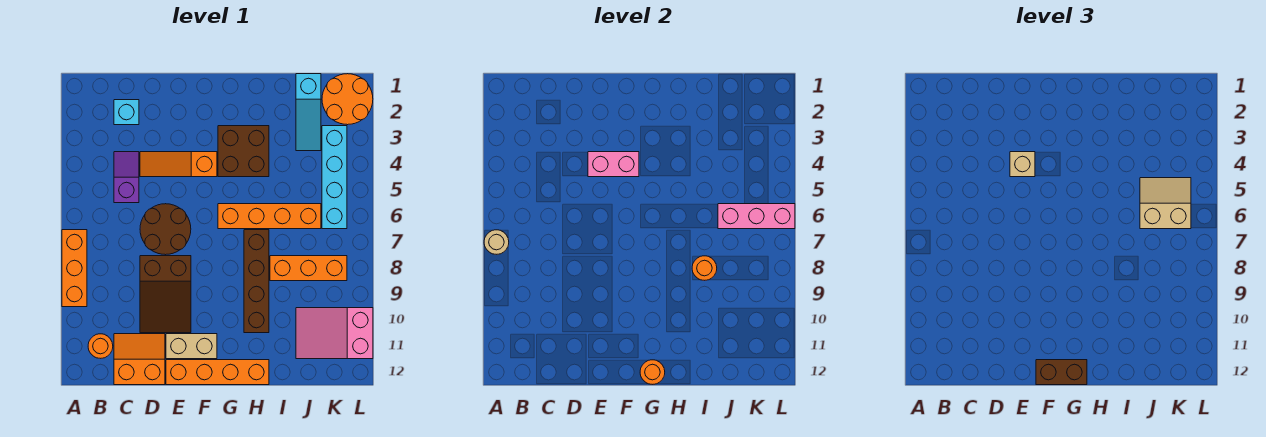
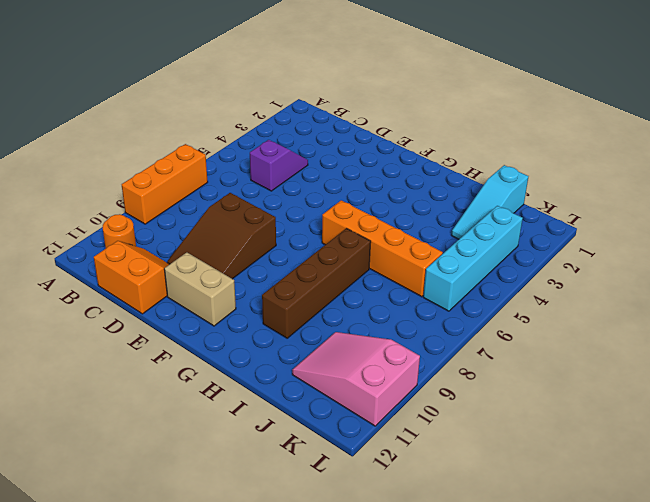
none -> cyan 1x1 brick [114,100,139,125]
none -> orange 1x3 slope [140,152,217,177]
none -> brown 2x2 round brick [140,204,191,255]

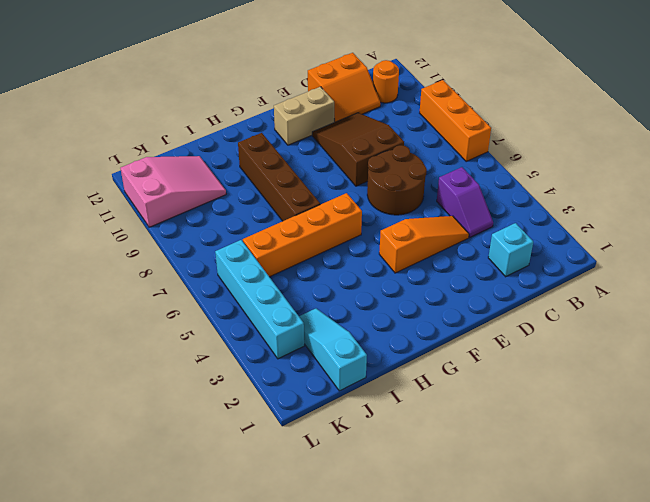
none -> orange 1x4 brick [166,360,269,385]
none -> brown 2x2 brick [218,126,269,177]
none -> orange 1x3 brick [270,256,347,281]

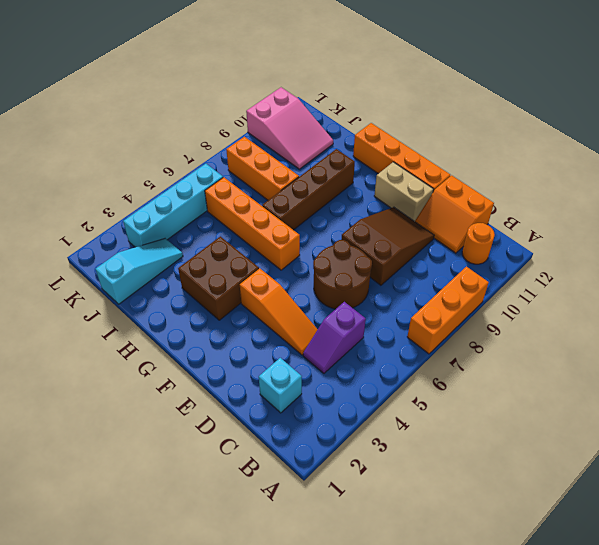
none -> orange 2x2 round brick [322,74,373,125]
none -> tan 1x1 round brick [484,230,509,254]
none -> pink 1x2 brick [588,152,639,177]

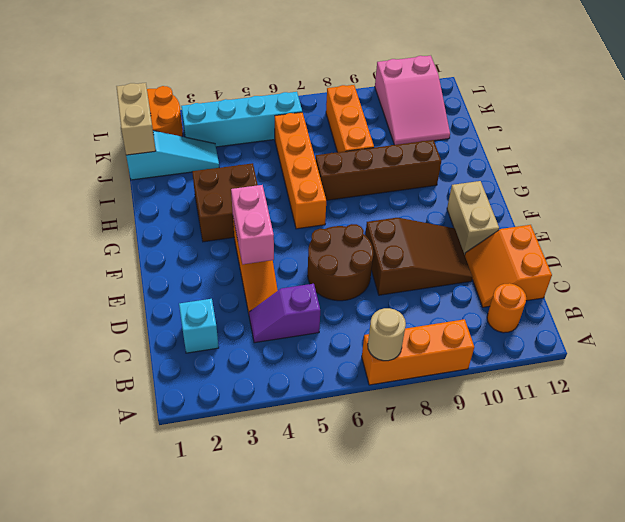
tan 1x2 brick [116,83,156,155] -> none
none -> orange 1x4 brick [166,360,269,385]
none -> orange 1x1 round brick [640,360,665,384]
none -> orange 1x1 round brick [692,256,717,280]

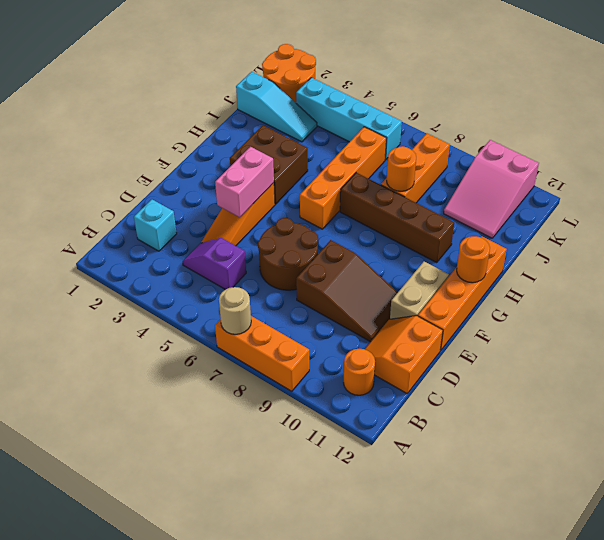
none -> pink 1x3 brick [718,204,795,229]
none -> tan 1x1 brick [1010,152,1035,177]
none -> brown 1x2 brick [1036,360,1087,385]

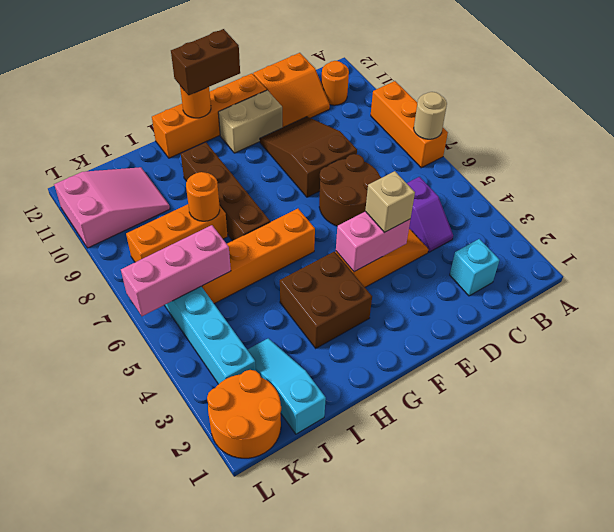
none -> tan 2x2 slope [1140,178,1191,229]

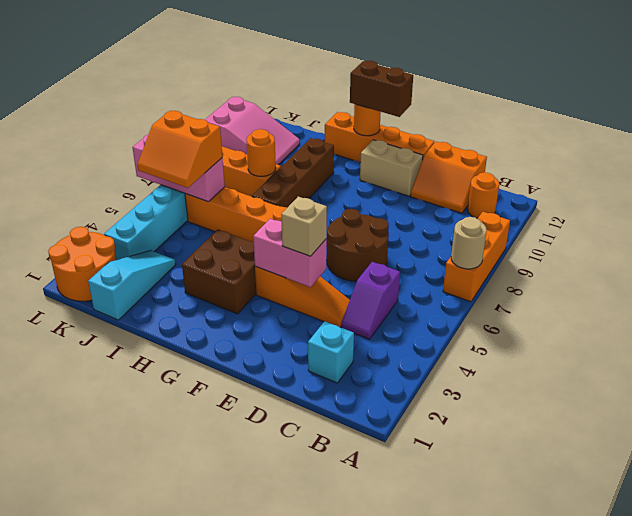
orange 2x2 slope [137,111,222,188] -> tan 2x2 slope [1140,178,1191,229]
none -> brown 2x3 slope [140,256,191,333]

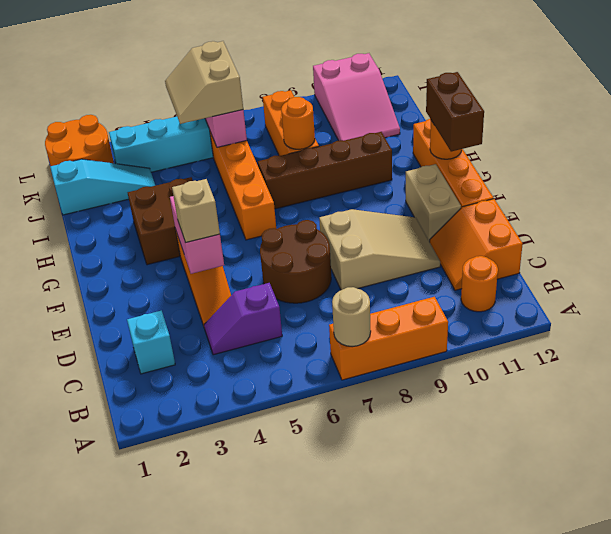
tan 2x3 slope [319,209,440,290] -> brown 2x3 slope [140,256,191,333]

